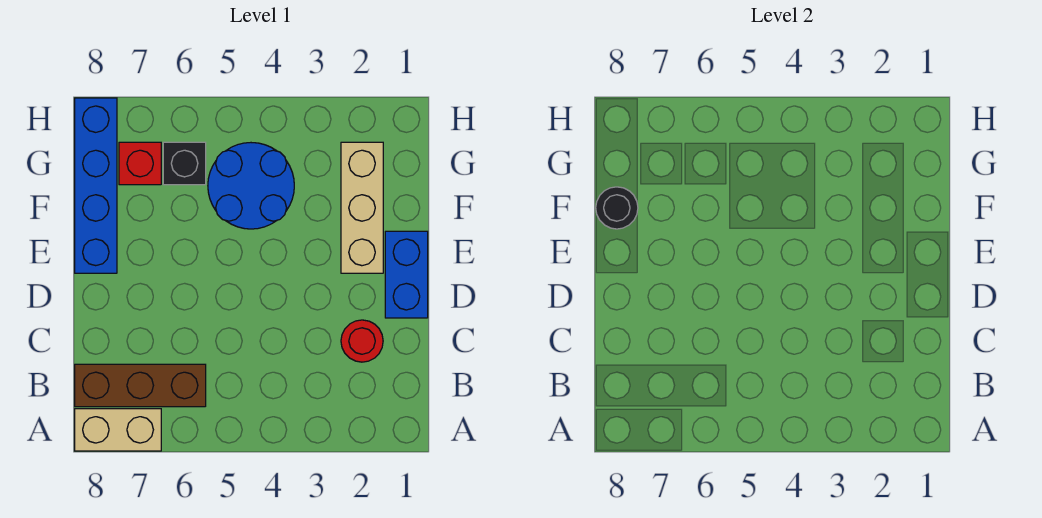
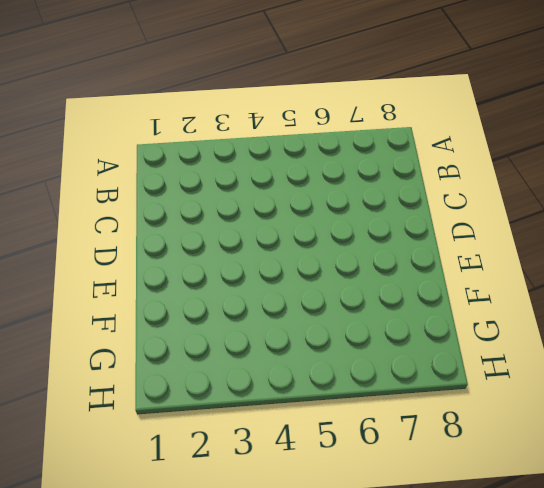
none -> tan 1x2 brick [75,409,161,451]
none -> brown 1x3 brick [75,364,206,407]

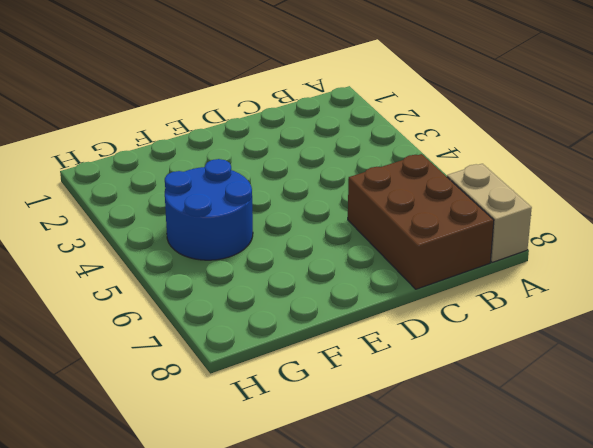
brown 2x3 brick [348,154,494,289] -> brown 1x3 brick [75,364,206,407]
none -> red 1x1 round brick [341,320,383,362]
none -> blue 1x2 brick [385,231,428,318]

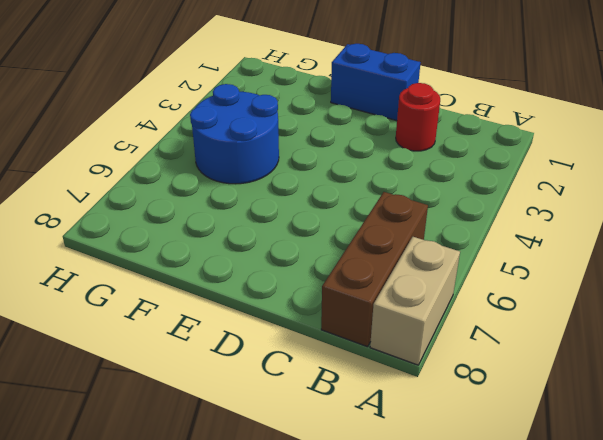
none -> tan 1x3 brick [341,142,383,273]
none -> blue 1x4 brick [75,98,117,273]

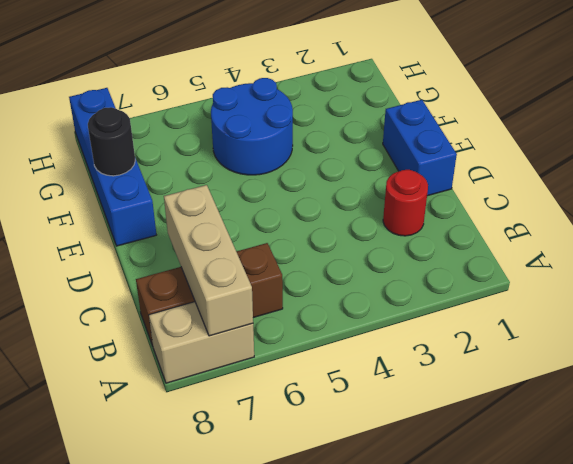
tan 1x3 brick [164,185,253,336] -> tan 1x3 brick moved to [341,142,383,273]
none -> black 1x1 brick [163,142,206,185]
none -> red 1x1 brick [119,142,161,185]

